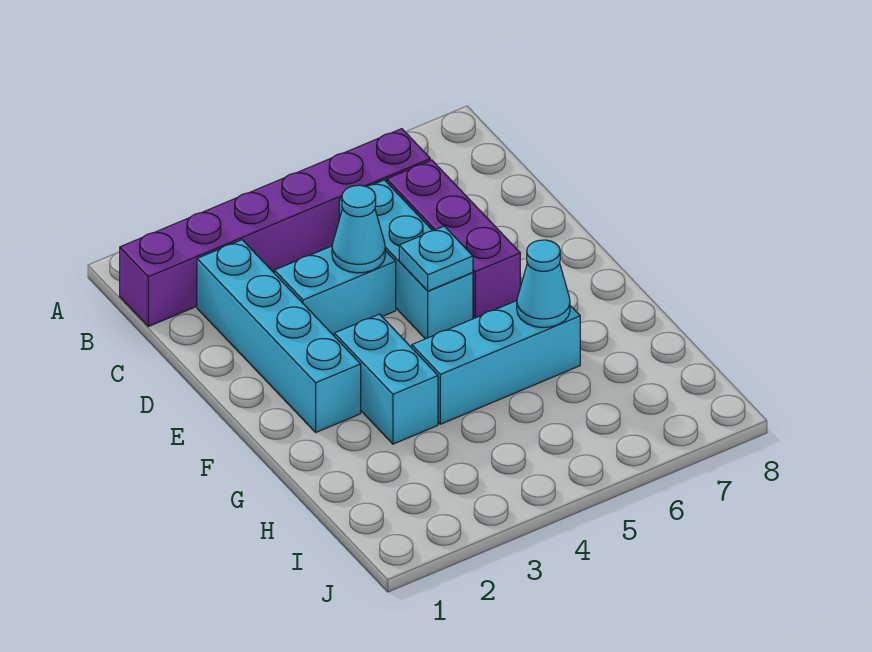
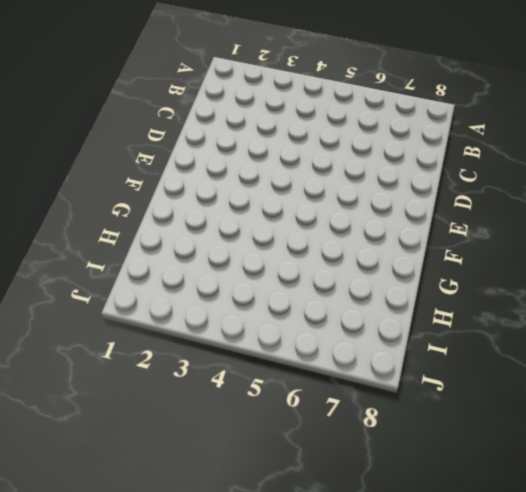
none -> purple 1x6 brick [120,129,430,327]
none -> cyan 1x4 brick [197,240,361,432]

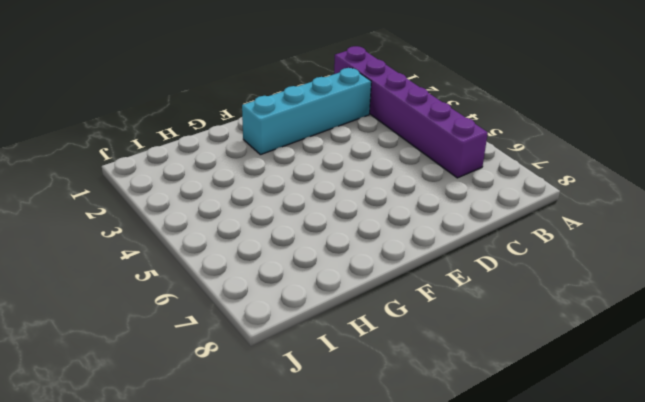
none -> cyan 1x3 brick [339,180,473,339]
none -> purple 1x3 brick [387,160,520,319]

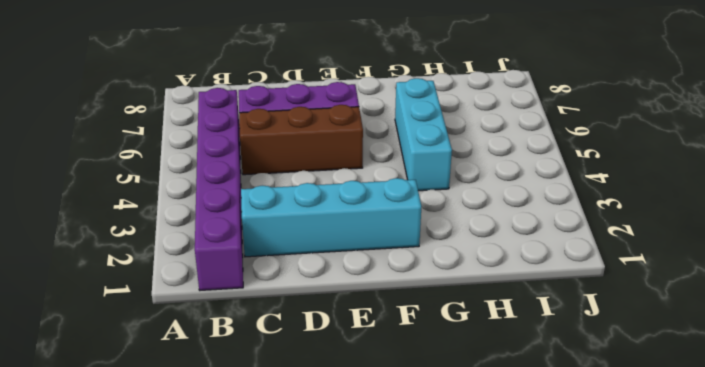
brown 1x3 brick [239,105,363,175] -> cyan 1x3 brick [339,180,473,339]
none -> cyan 1x2 brick [274,246,396,335]
none -> cyan 1x2 brick [334,314,438,444]

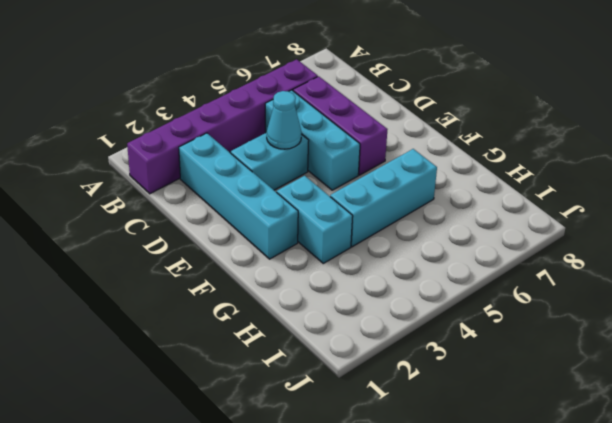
none -> cyan 1x1 plate [399,226,473,291]
none -> cyan 1x1 cone [517,240,570,328]

